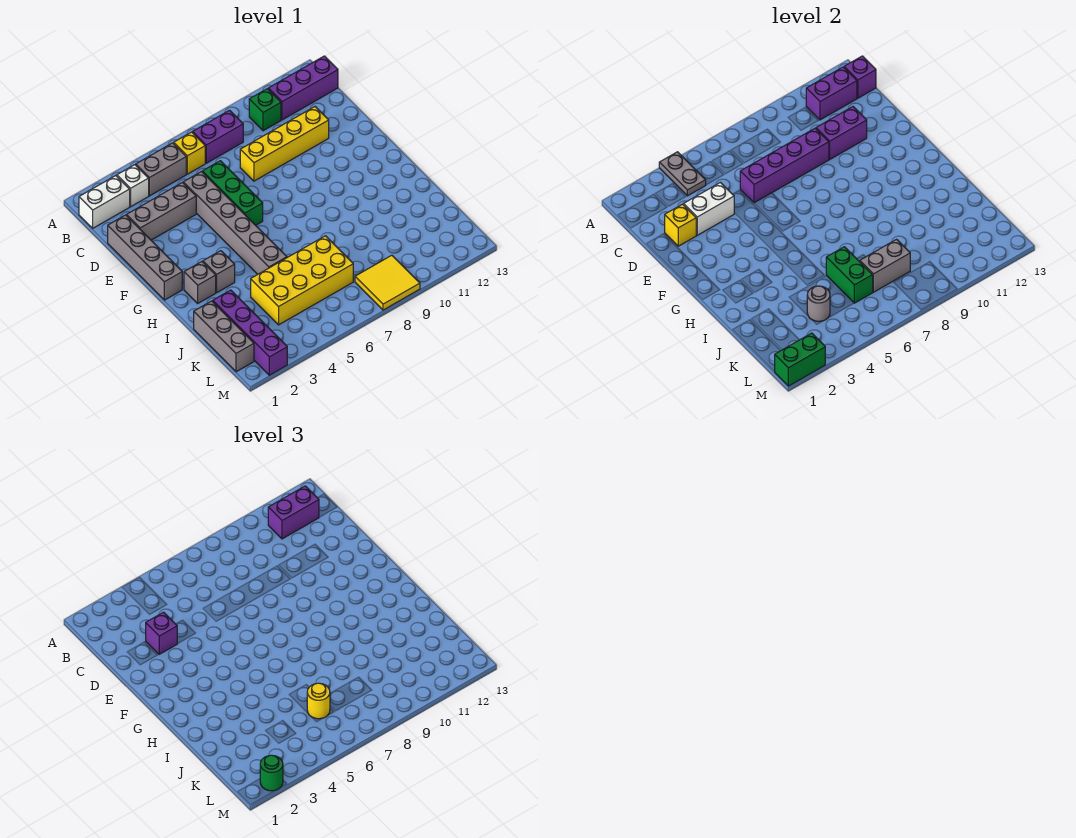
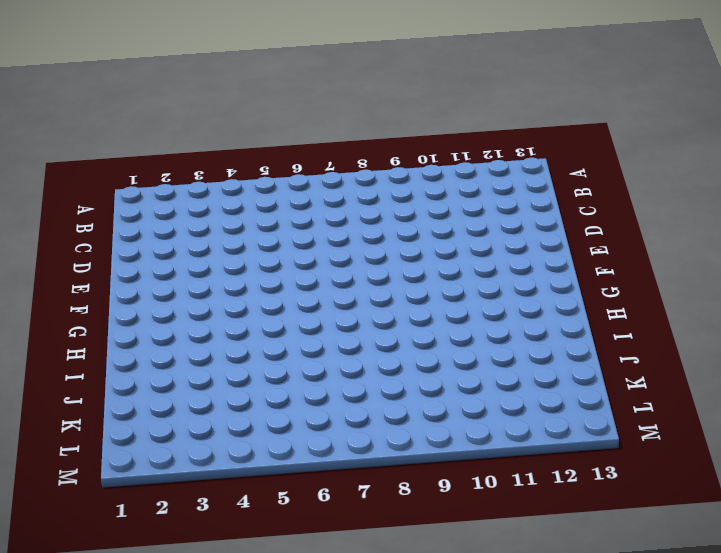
none -> white 1x2 brick [79,176,130,228]
none -> white 1x1 brick [117,165,149,207]
none -> grey 1x2 brick [136,143,186,196]
none -> yellow 1x1 brick [174,132,205,174]

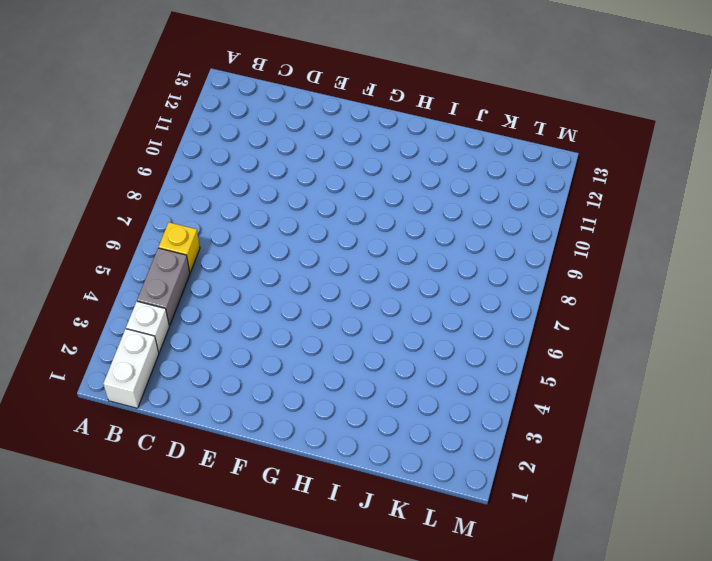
none -> purple 1x2 brick [193,110,243,163]
none -> green 1x1 brick [249,89,281,131]
none -> purple 1x3 brick [268,56,338,120]
none -> grey 1x4 brick [108,215,182,300]

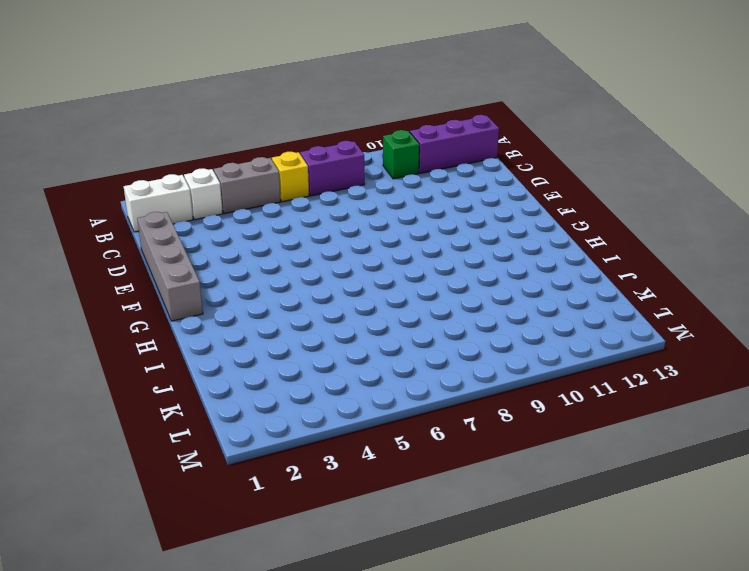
none -> grey 1x3 brick [127,183,196,240]
none -> grey 1x6 brick [183,172,287,274]
none -> green 1x3 brick [202,161,263,225]
none -> yellow 1x4 brick [240,107,329,181]

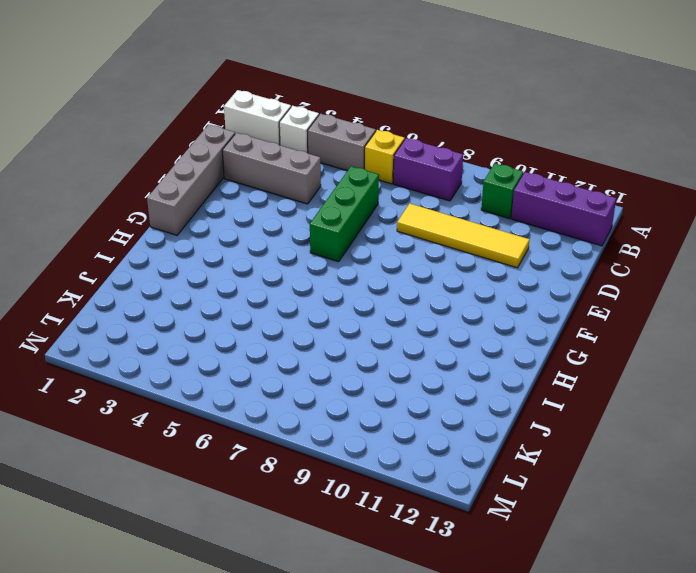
yellow 1x4 tile [397,204,529,268] -> yellow 1x4 brick [240,107,329,181]
none -> grey 1x6 brick [183,172,287,274]
none -> grey 1x1 brick [184,262,216,303]
none -> grey 1x1 brick [203,251,235,292]
none -> grey 1x3 brick [194,301,254,372]

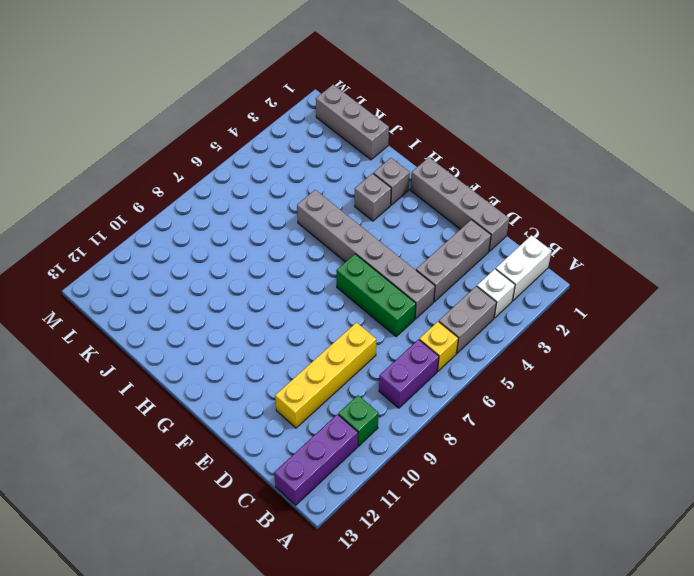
none -> purple 1x4 brick [213,290,287,375]
none -> yellow 2x4 brick [251,236,353,325]
none -> yellow 2x2 tile [355,255,420,310]
none -> grey 1x2 plate [659,152,706,196]

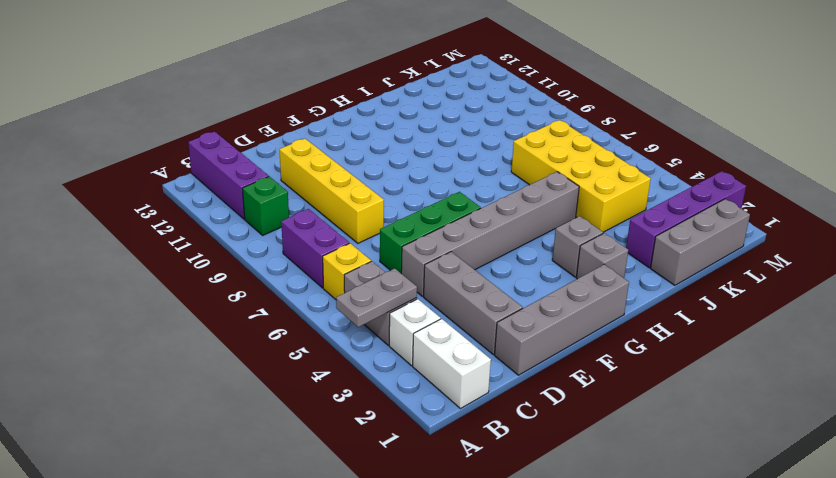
none -> yellow 2x2 tile [355,255,420,310]
none -> purple 1x2 brick [806,67,857,120]
none -> purple 1x1 brick [844,56,876,98]
none -> yellow 1x1 brick [665,204,696,246]

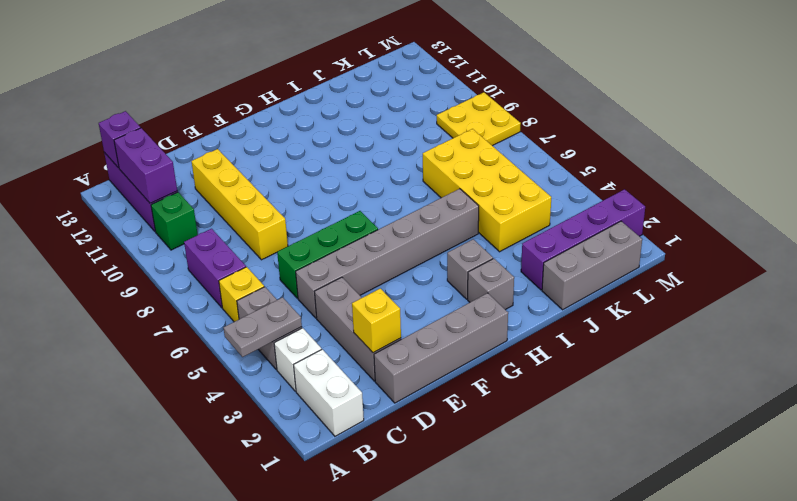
yellow 2x2 plate [437,92,521,146] -> yellow 2x2 tile [355,255,420,310]
none -> white 1x2 brick [684,183,734,235]
none -> purple 1x4 brick [740,128,829,203]
none -> purple 1x2 brick [816,107,867,159]
none -> green 1x2 brick [826,247,873,303]

